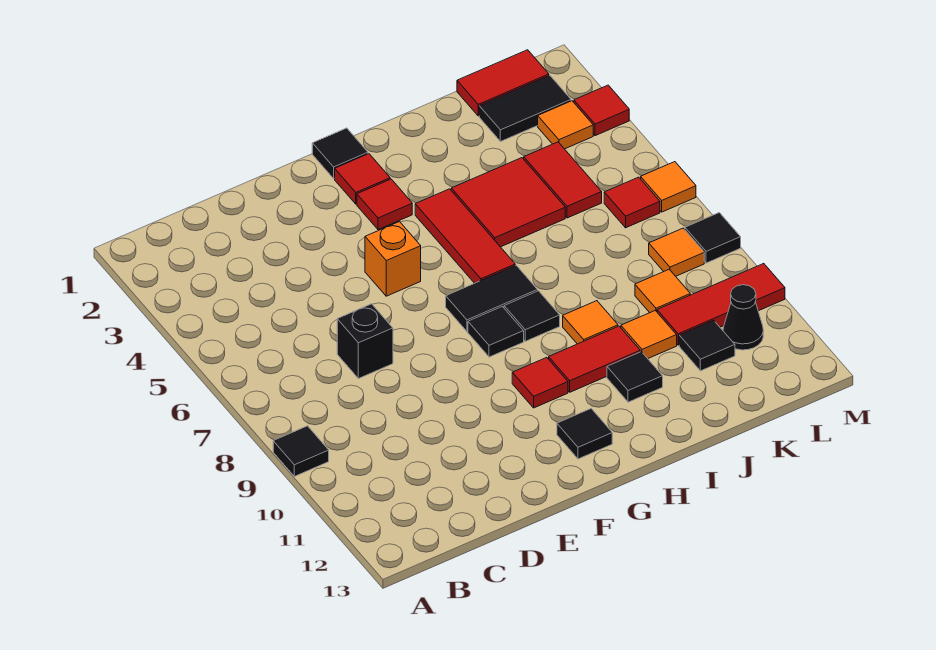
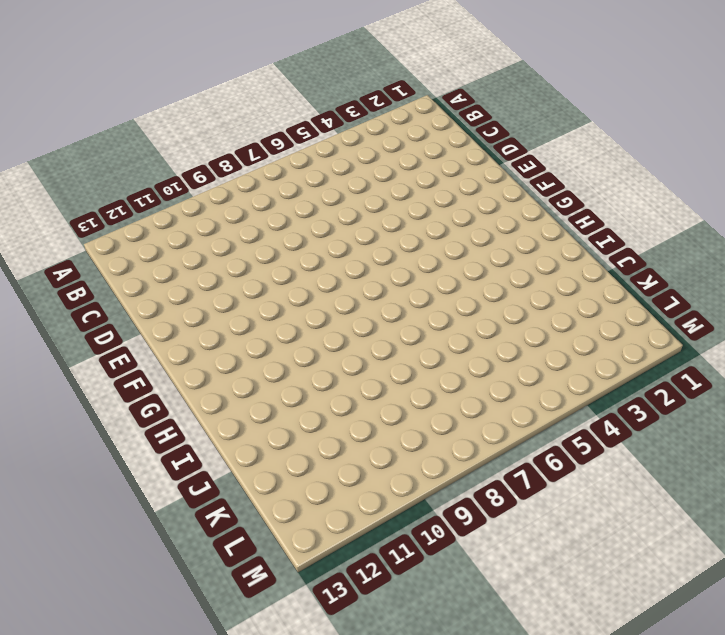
none -> black 1x1 tile [273,426,329,476]
none -> black 1x1 brick [337,304,393,379]
none -> orange 1x1 brick [365,222,421,296]
none -> black 1x1 tile [312,128,368,178]

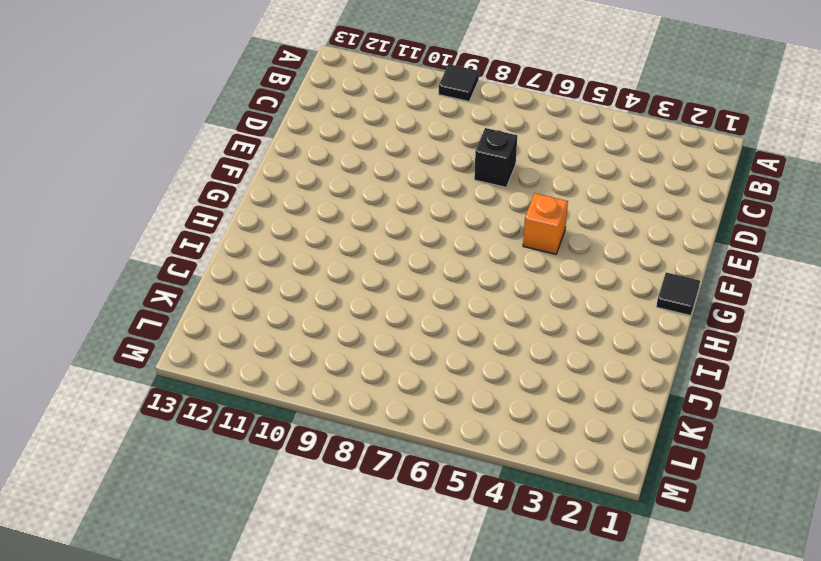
none -> red 1x1 tile [335,154,390,204]
none -> red 1x1 tile [357,179,412,230]
none -> black 1x2 tile [446,265,538,331]
none -> black 1x1 tile [468,307,524,357]

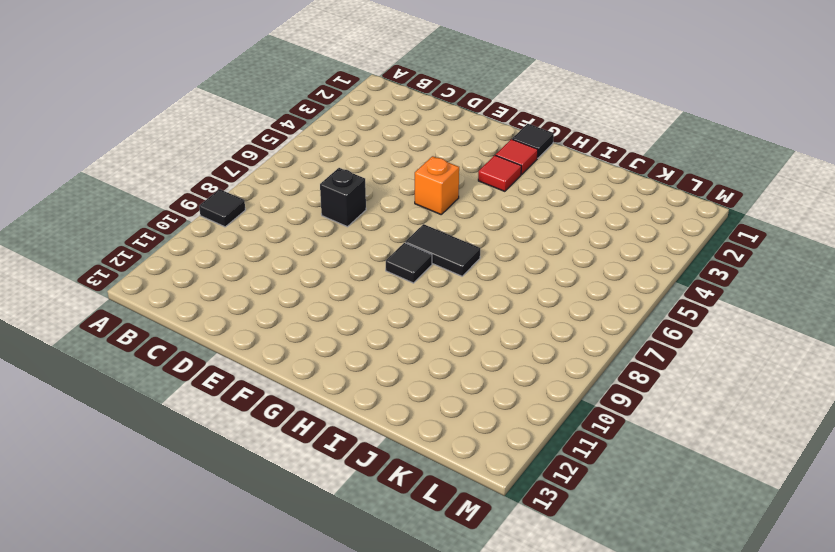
none -> red 1x1 tile [512,357,568,408]
none -> black 1x1 tile [557,409,612,459]
none -> red 1x3 tile [415,189,515,283]
none -> black 1x1 tile [504,291,560,341]

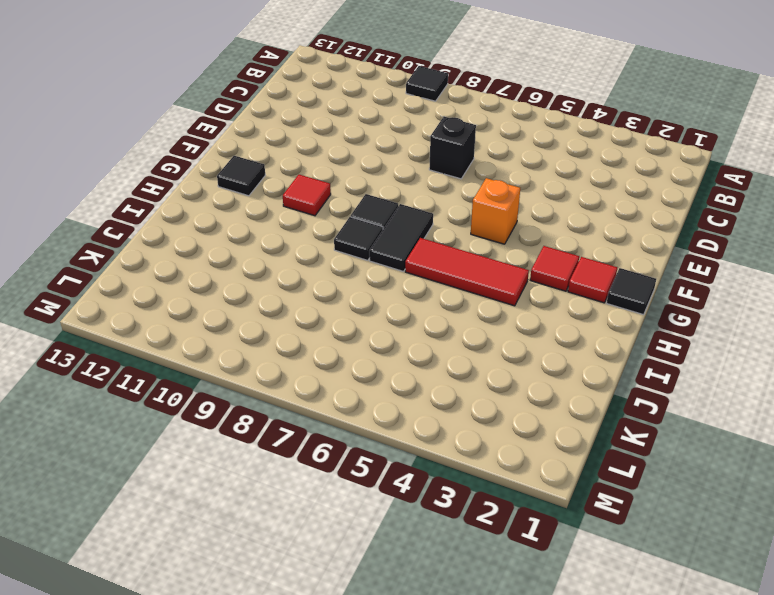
none -> red 1x2 tile [549,326,640,392]
none -> red 2x2 tile [451,158,565,247]
none -> orange 1x1 tile [563,301,618,344]
none -> black 1x1 tile [607,352,663,402]

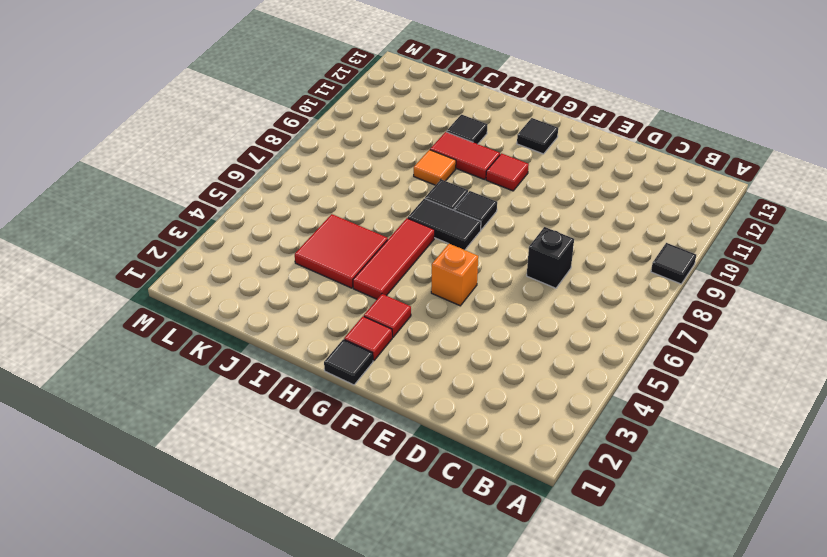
none -> orange 1x1 tile [621,311,677,358]
none -> red 1x2 tile [457,50,549,116]
none -> black 1x2 tile [479,75,571,142]
none -> red 1x2 tile [524,142,602,218]

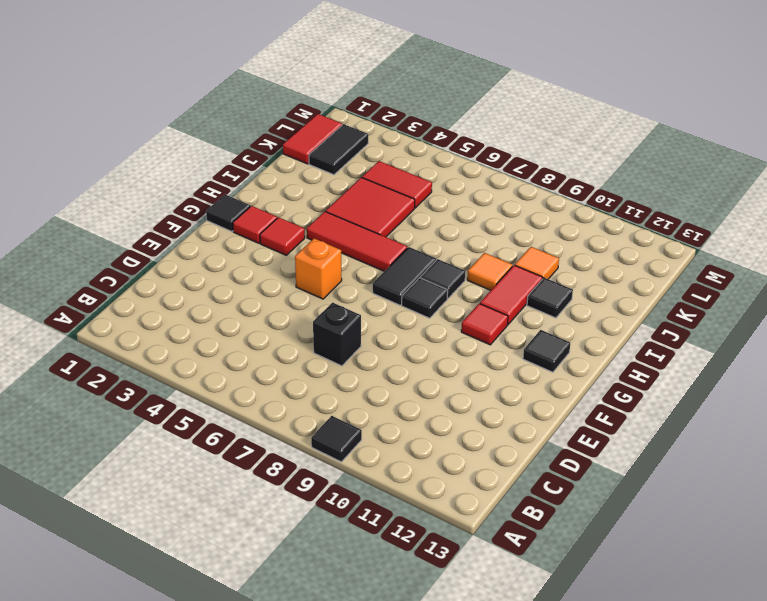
none -> orange 1x1 tile [635,270,690,313]
none -> red 1x3 tile [657,264,785,345]
none -> black 1x1 tile [679,320,735,371]
none -> orange 1x1 tile [538,101,593,149]

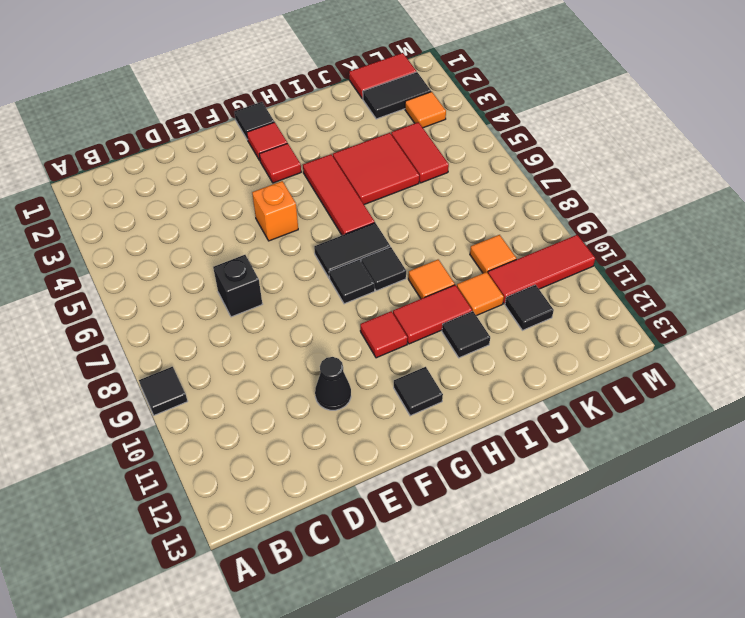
black 1x1 cone [315,357,351,410] -> black 1x1 cone moved to [723,285,763,350]
none -> red 1x1 tile [604,177,660,228]
none -> orange 1x1 tile [649,228,704,276]
none -> red 1x1 tile [574,85,629,136]
none -> orange 1x1 tile [641,162,696,212]

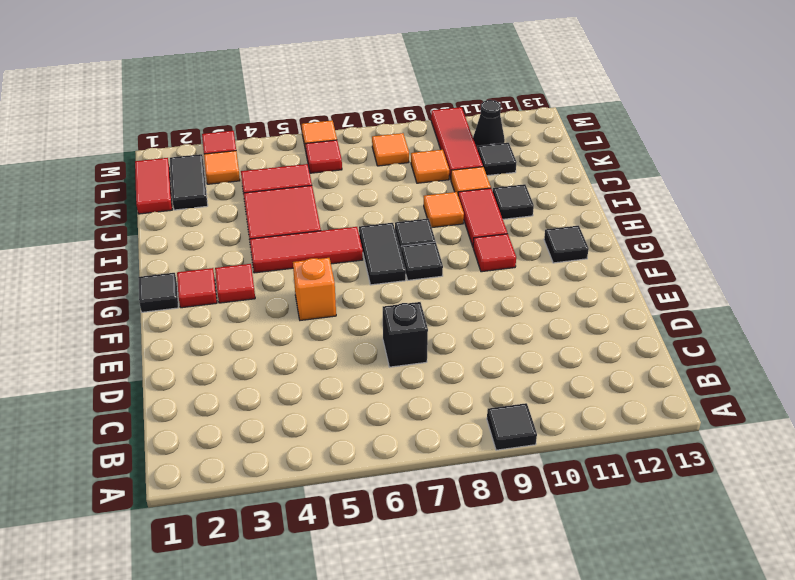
none -> black 1x1 tile [685,213,741,263]

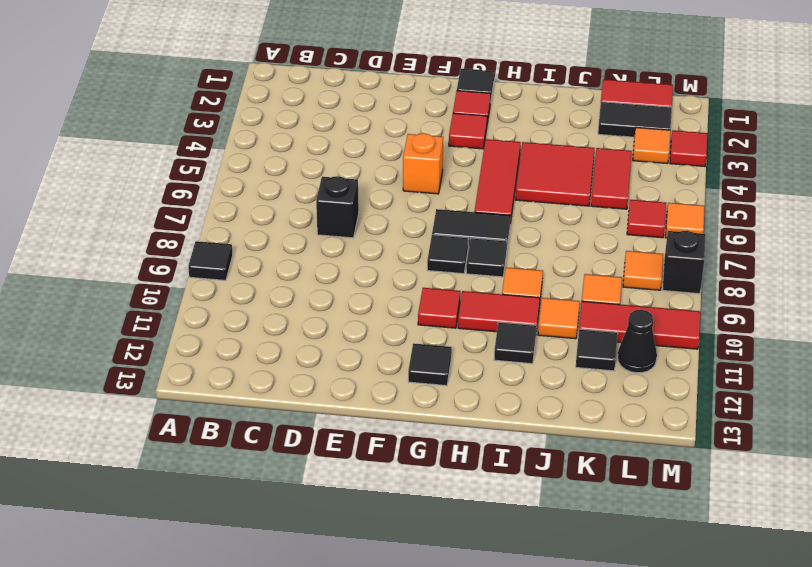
black 1x1 brick [663,231,705,294] -> black 1x1 tile [685,213,741,263]

